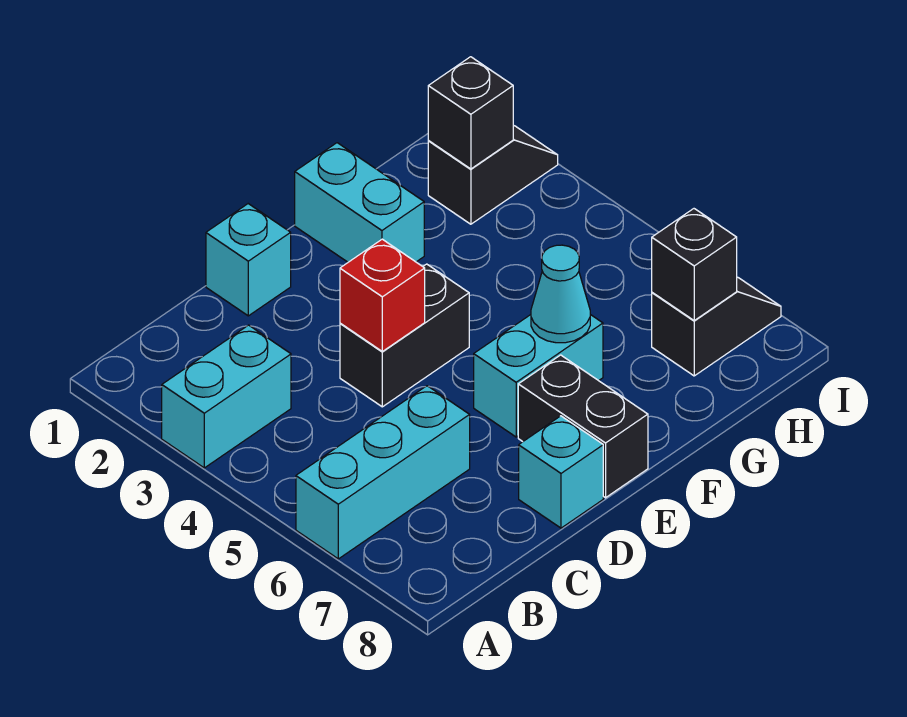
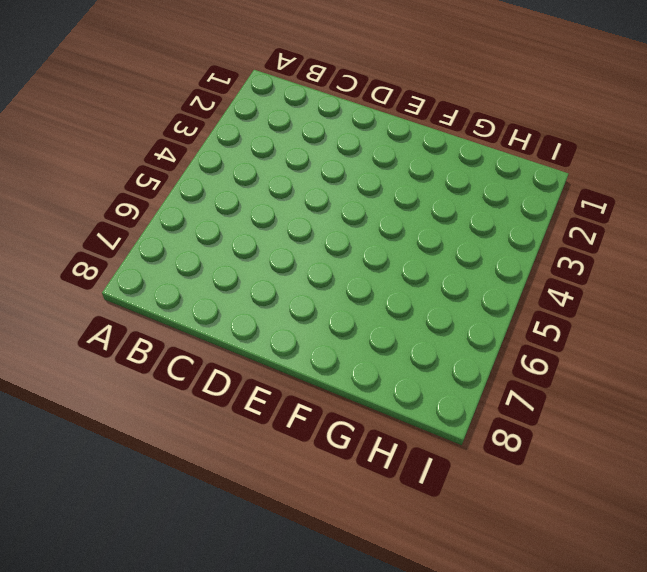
none -> cyan 1x2 brick [162,325,291,468]
none -> cyan 1x3 brick [296,386,470,559]
none -> cyan 1x1 brick [206,204,291,316]

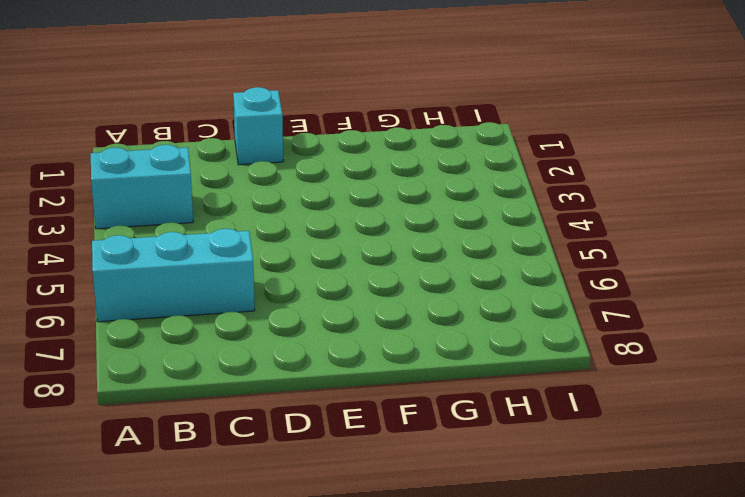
none -> black 1x2 brick [340,264,469,407]
none -> cyan 1x1 brick [519,416,603,528]
none -> cyan 1x2 brick [474,315,603,437]

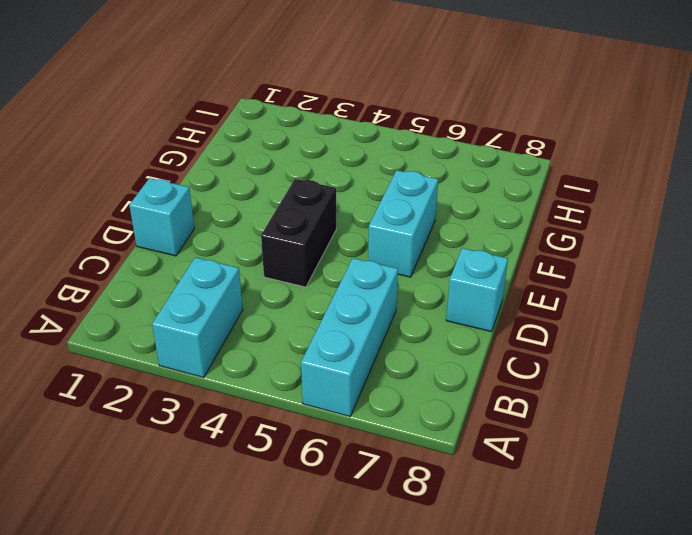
none -> black 1x2 brick [518,355,648,498]
none -> cyan 1x2 brick [295,143,424,262]
none -> black 1x2 slope [428,125,558,224]

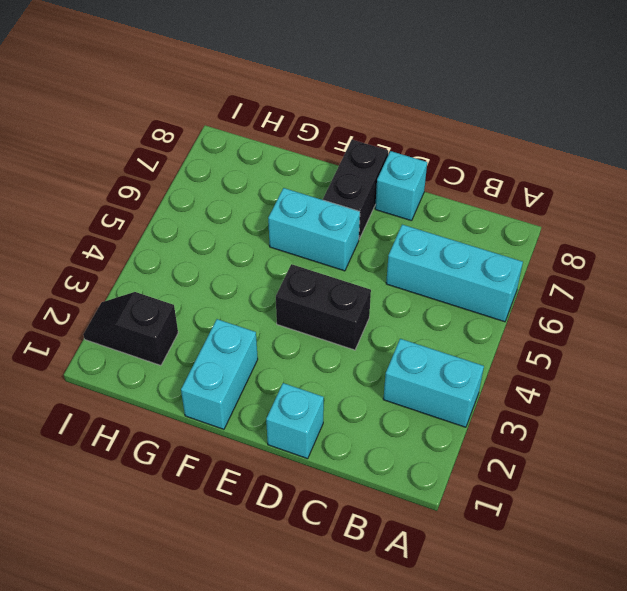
none -> black 1x2 slope [652,277,781,376]
none -> red 1x1 brick [340,239,425,351]
none -> cyan 1x1 cone [531,245,590,343]

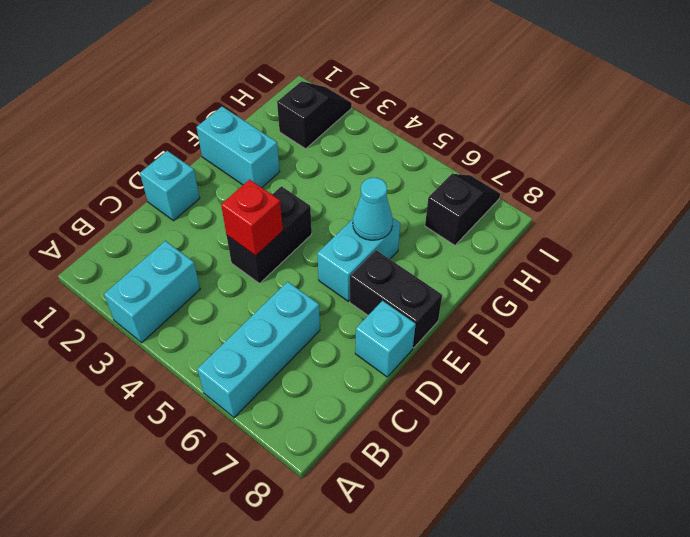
none -> black 1x1 brick [428,57,513,169]
none -> black 1x1 brick [652,209,737,320]

